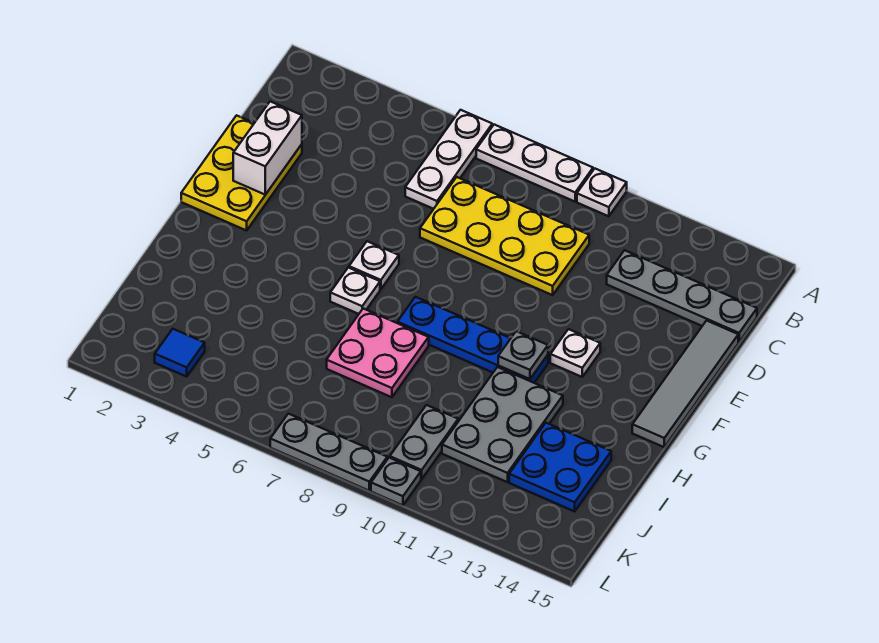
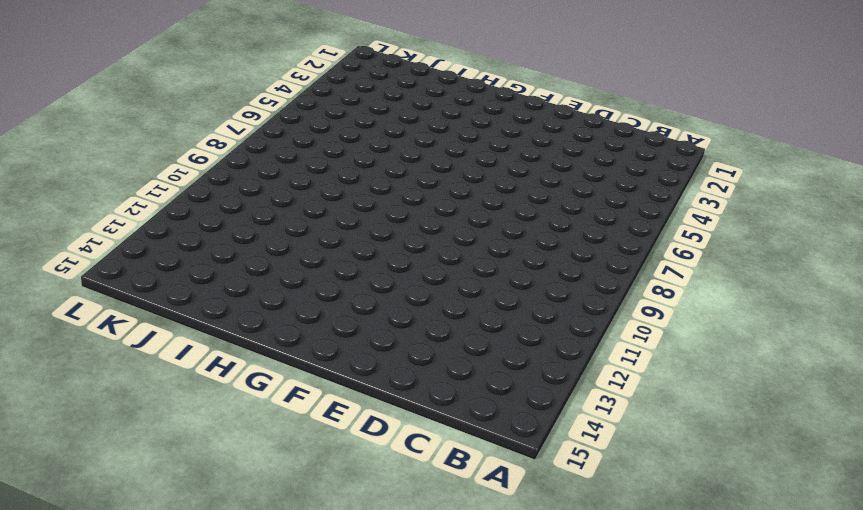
none -> white 1x3 plate [405,110,492,209]
none -> white 1x3 plate [476,125,593,202]
none -> white 1x1 plate [577,169,627,216]

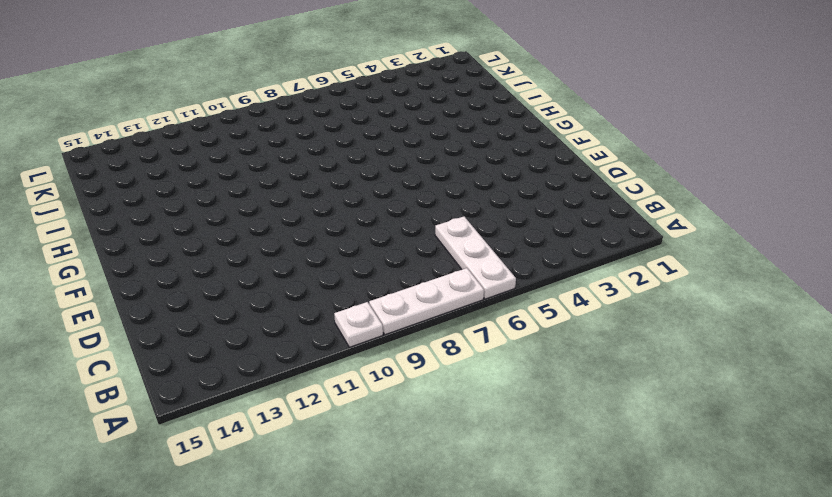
none -> yellow 2x4 plate [420,177,589,295]
none -> grey 1x4 plate [607,250,757,342]
none -> yellow 2x3 plate [181,115,302,230]

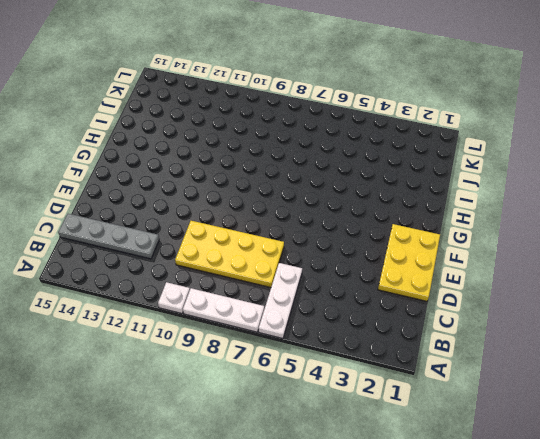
none -> grey 1x4 tile [632,321,738,447]
none -> white 1x1 plate [349,241,399,289]
none -> white 1x1 plate [550,329,600,377]

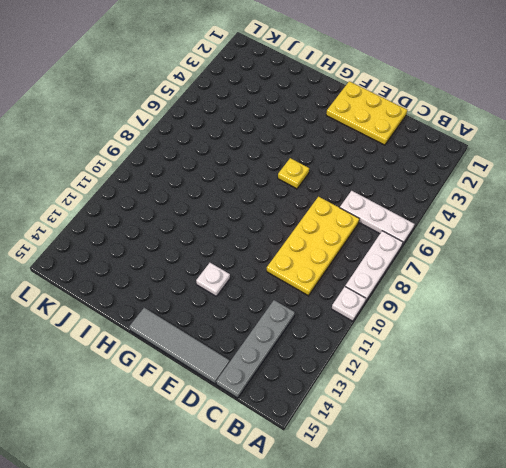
yellow 1x1 plate [278,158,309,189] -> white 1x1 plate [349,241,399,289]
none -> white 1x1 plate [330,268,380,314]
none -> blue 1x4 plate [397,297,548,383]
none -> pink 2x2 plate [327,309,429,397]

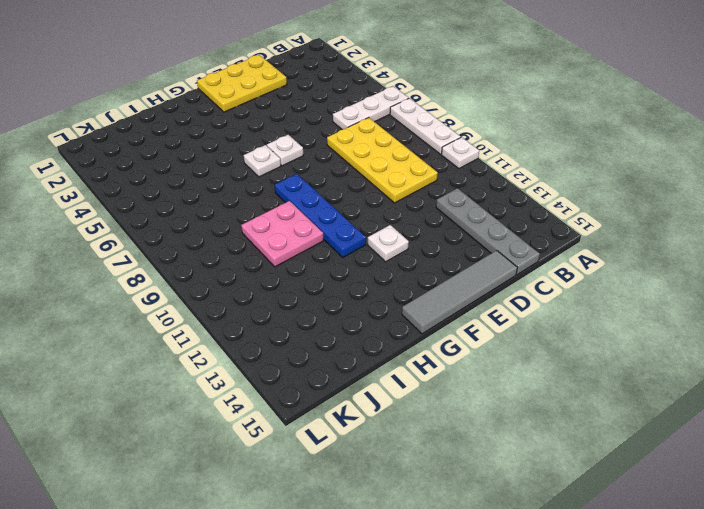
pink 2x2 plate [241,201,323,267] -> pink 2x2 plate moved to [327,309,429,397]
none -> grey 2x3 plate [442,367,563,482]
none -> blue 2x2 plate [509,423,611,511]
none -> grey 1x2 plate [390,405,458,479]

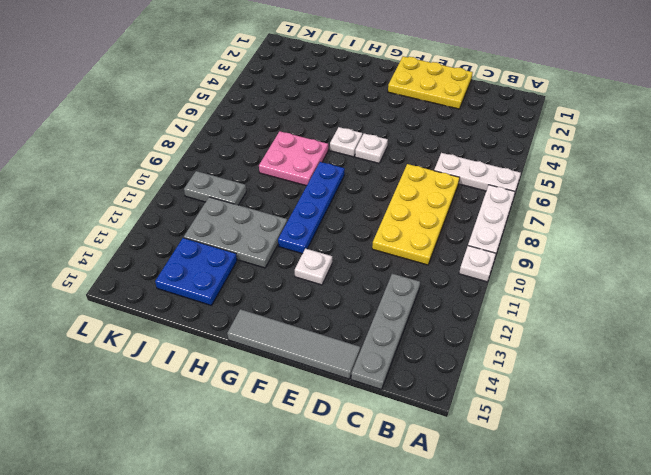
none -> blue 1x1 tile [155,329,205,377]
none -> grey 1x3 plate [270,414,387,491]
none -> grey 1x1 plate [371,458,421,505]

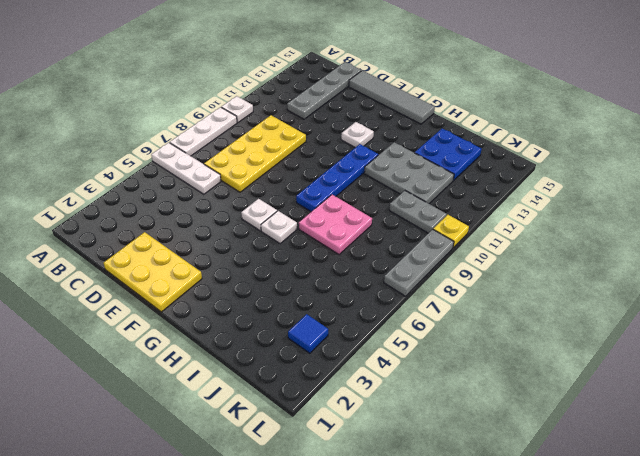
yellow 1x1 plate [433,215,469,248] -> grey 1x1 plate [371,458,421,505]
none -> white 1x2 brick [233,101,302,195]
none -> grey 1x1 plate [498,331,548,379]

